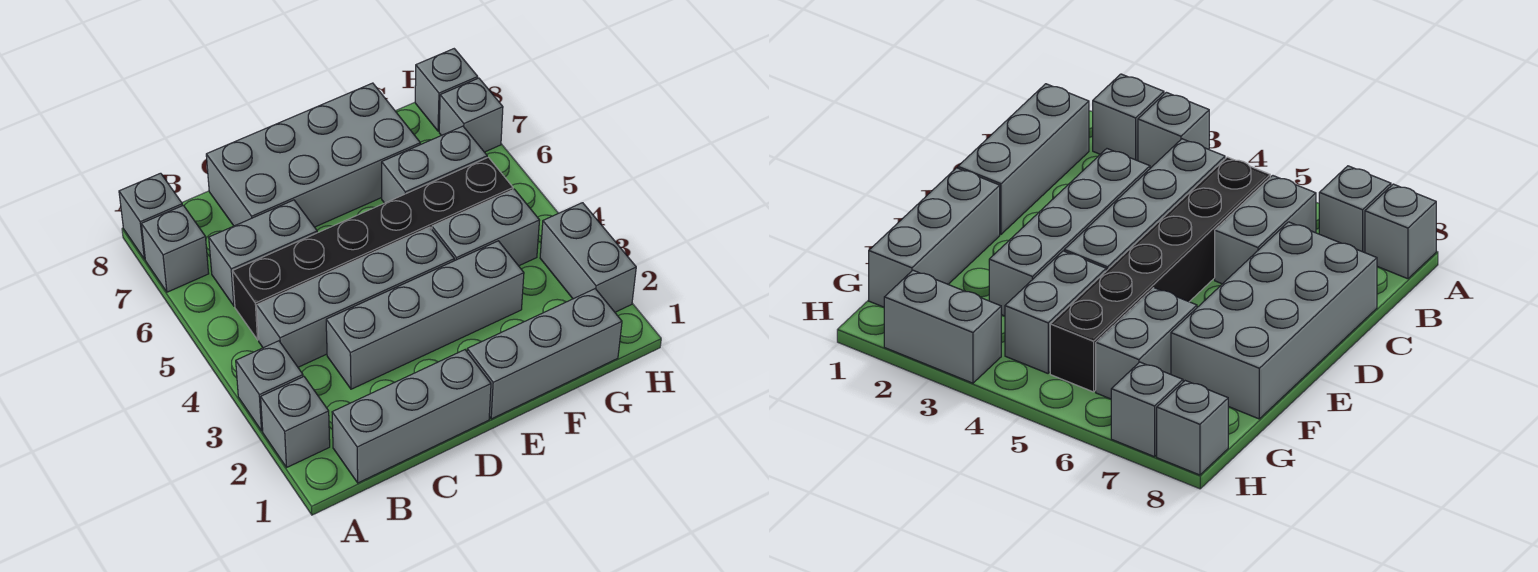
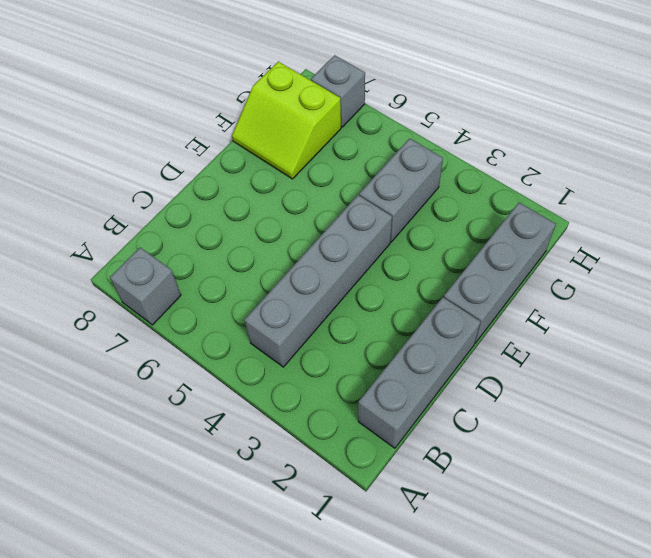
lime 2x2 slope [232,62,341,179] -> grey 2x4 brick [206,83,420,227]
none -> grey 1x1 brick [261,377,330,467]
none -> grey 1x1 brick [236,341,303,431]
none -> grey 1x1 brick [119,173,183,259]

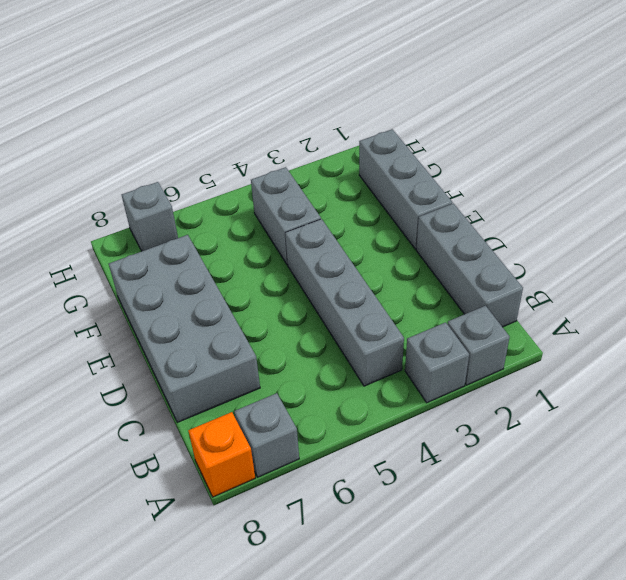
orange 1x1 brick [188,412,255,497] -> grey 1x1 brick [119,173,183,259]
none -> black 1x6 brick [232,157,513,340]
none -> grey 1x2 brick [209,200,317,306]
none -> grey 1x4 brick [326,241,524,389]

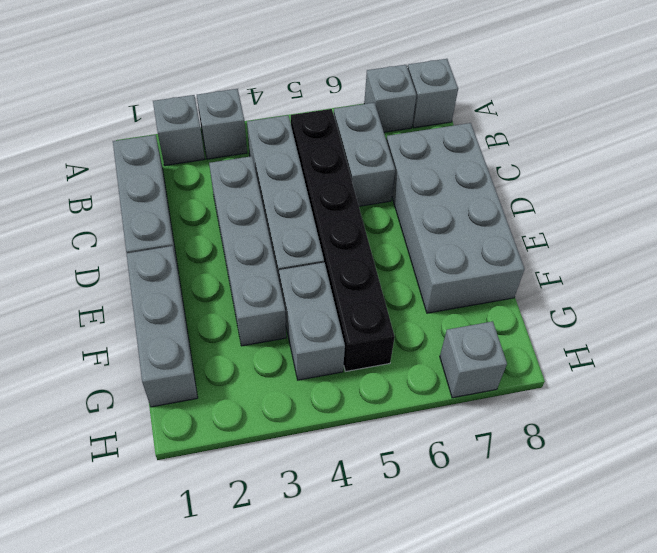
none -> grey 1x2 brick [382,126,487,203]
none -> grey 1x2 brick [540,203,636,312]
none -> grey 1x1 brick [415,49,478,131]

